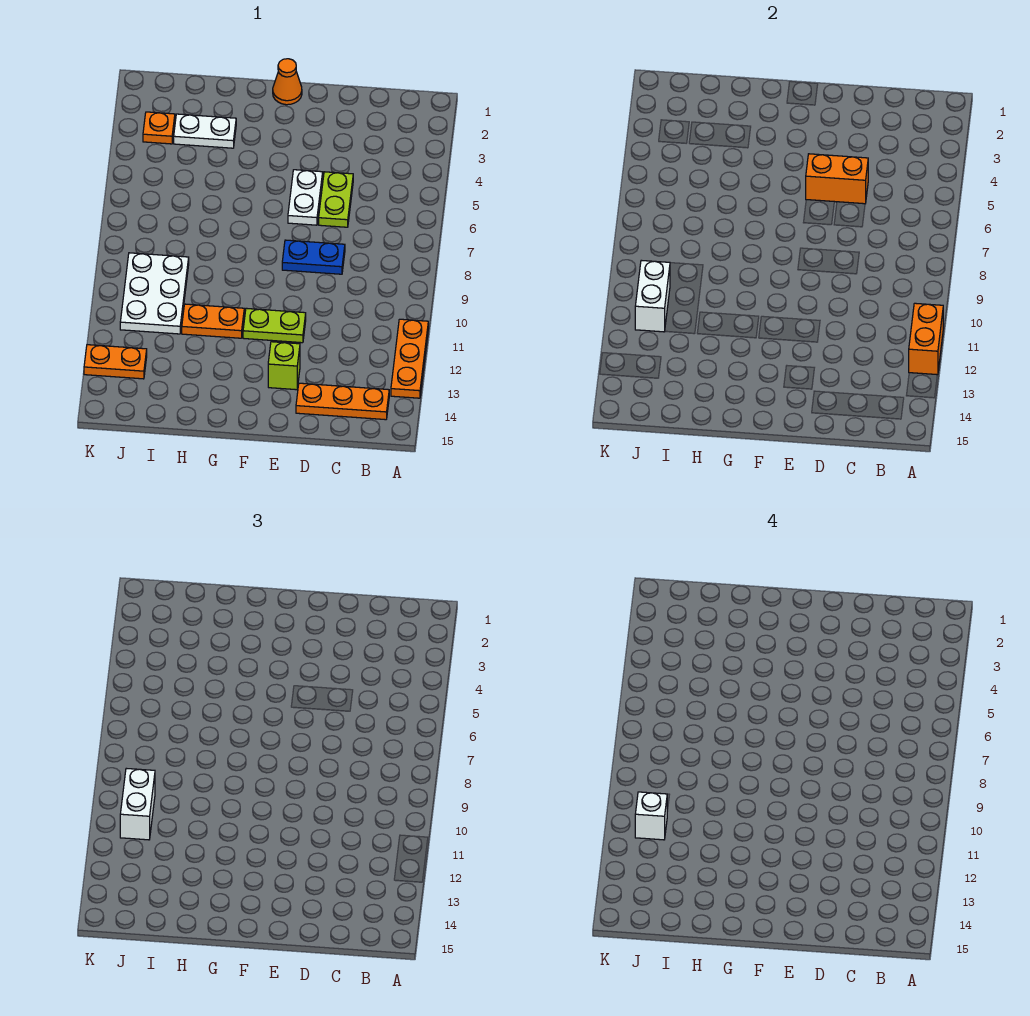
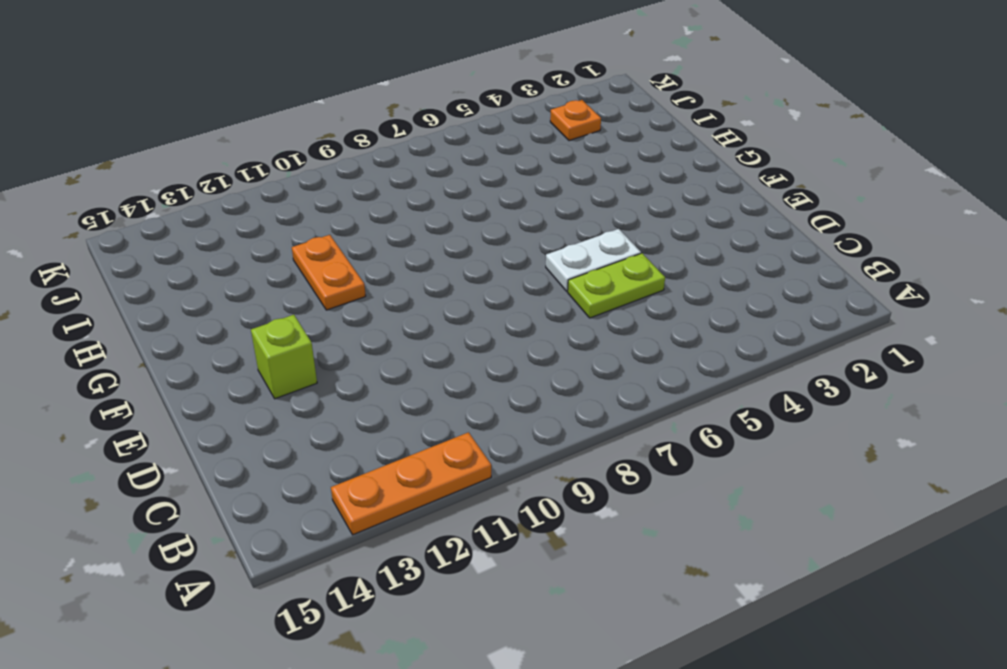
none -> orange 1x3 plate [296,383,389,420]
none -> blue 1x2 plate [282,240,345,274]
none -> lime 1x2 plate [243,308,306,343]

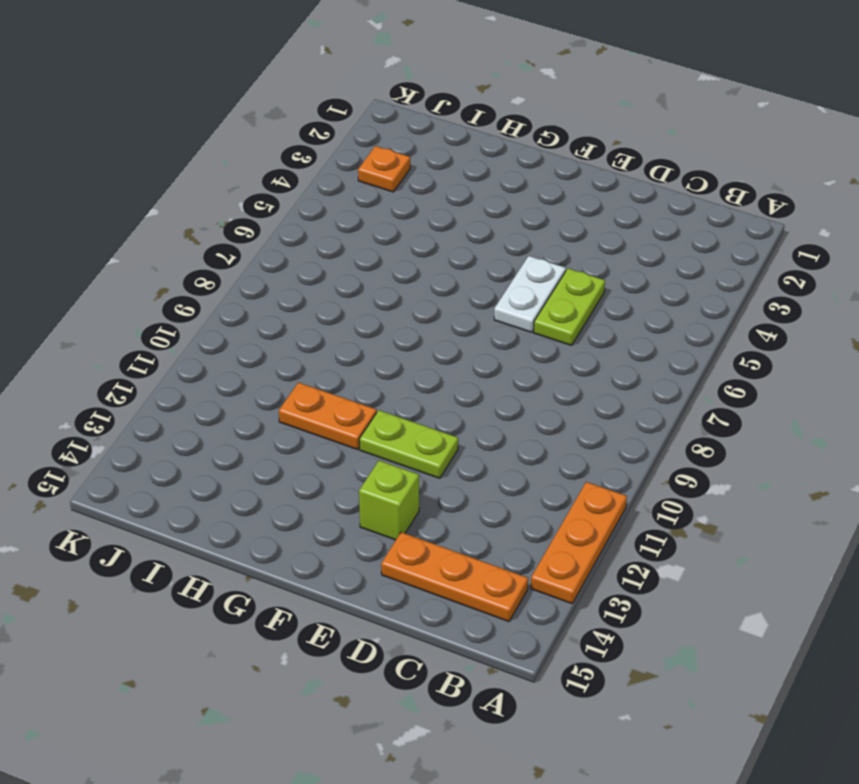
none -> blue 1x2 plate [282,240,345,274]
none -> orange 1x1 cone [273,59,302,105]
none -> white 1x2 plate [174,114,236,148]

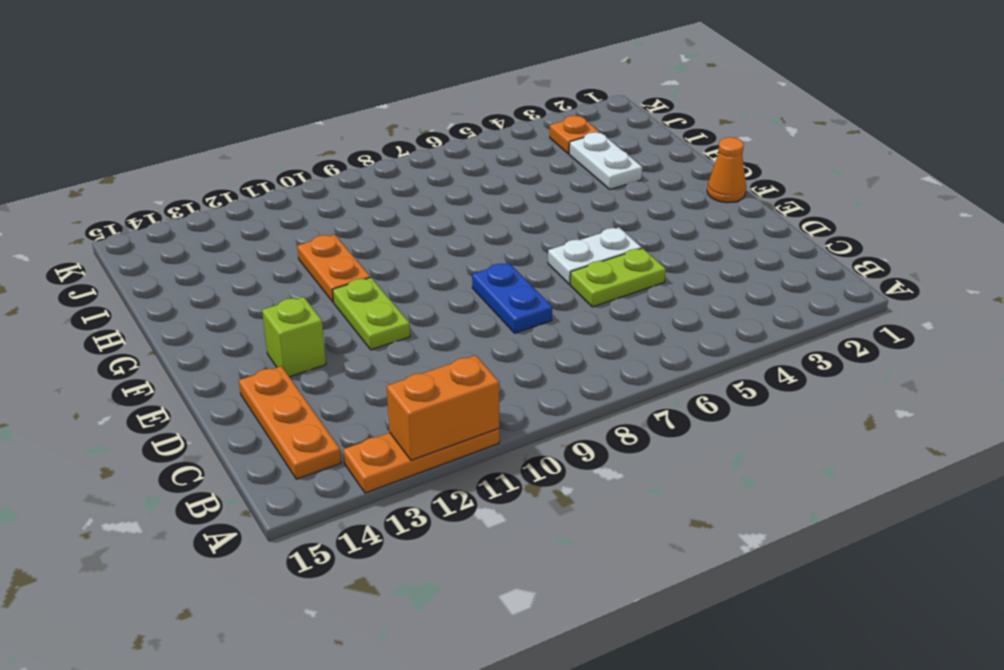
none -> white 2x3 plate [120,253,189,334]
none -> orange 1x2 plate [84,345,147,379]
none -> orange 1x2 brick [806,154,868,204]

